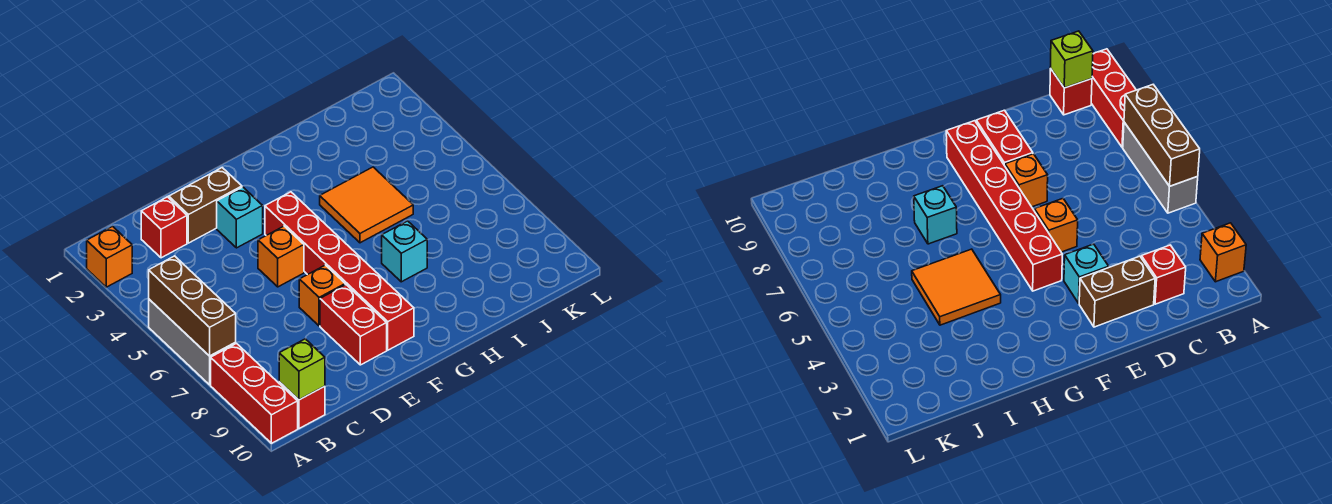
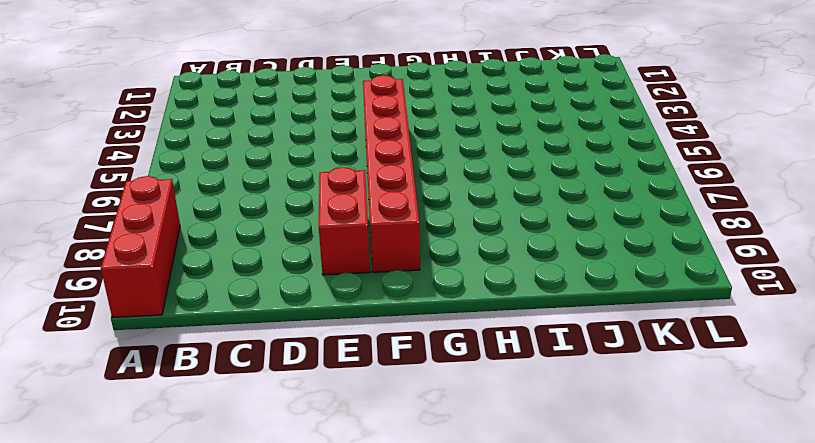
none -> orange 1x1 brick [87,226,132,287]
none -> grey 1x3 brick [149,299,236,385]
none -> red 1x1 brick [279,382,325,429]

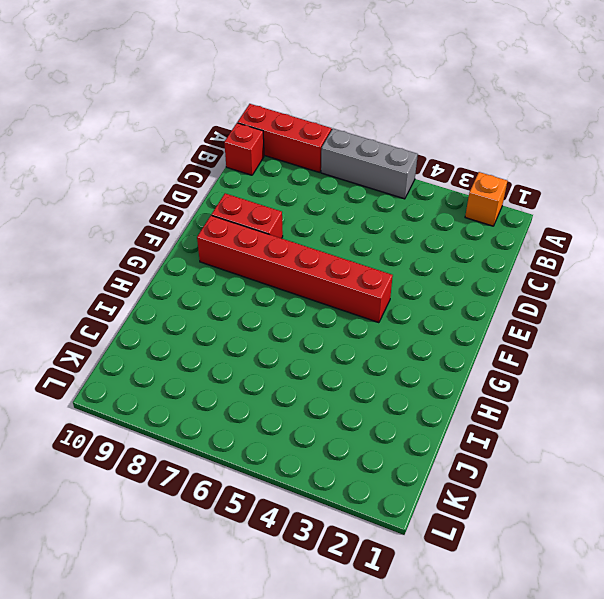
none -> red 1x1 brick [141,197,187,258]
none -> brown 1x2 brick [169,168,242,243]
none -> cyan 1x1 brick [217,187,263,248]

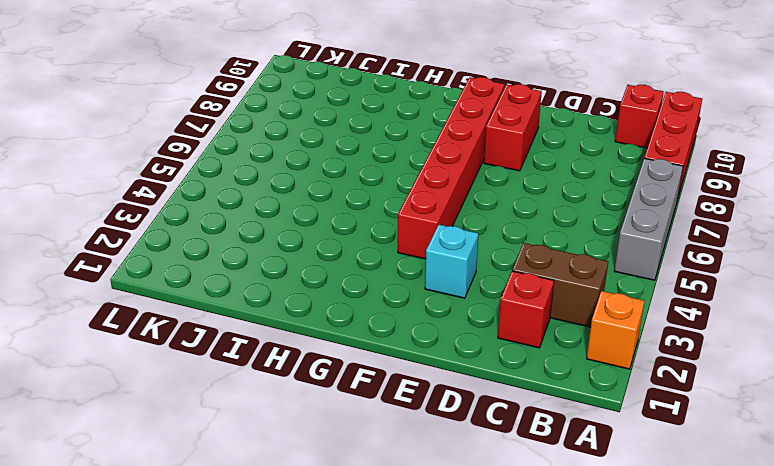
brown 1x2 brick [512,243,608,327] -> brown 1x2 brick moved to [169,168,242,243]
none -> orange 1x1 brick [258,226,304,287]
none -> orange 1x1 brick [299,265,345,326]
none -> orange 2x2 tile [320,167,413,243]

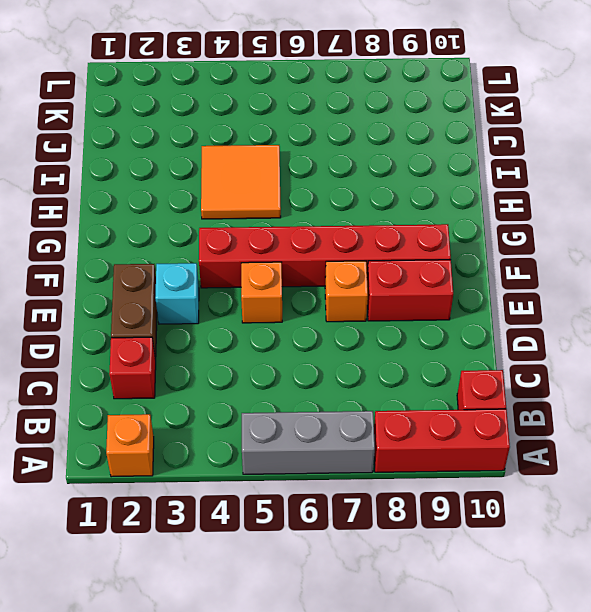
none -> cyan 1x1 brick [382,221,427,282]
none -> brown 1x3 brick [149,256,236,356]
none -> lime 1x1 brick [279,339,325,400]

